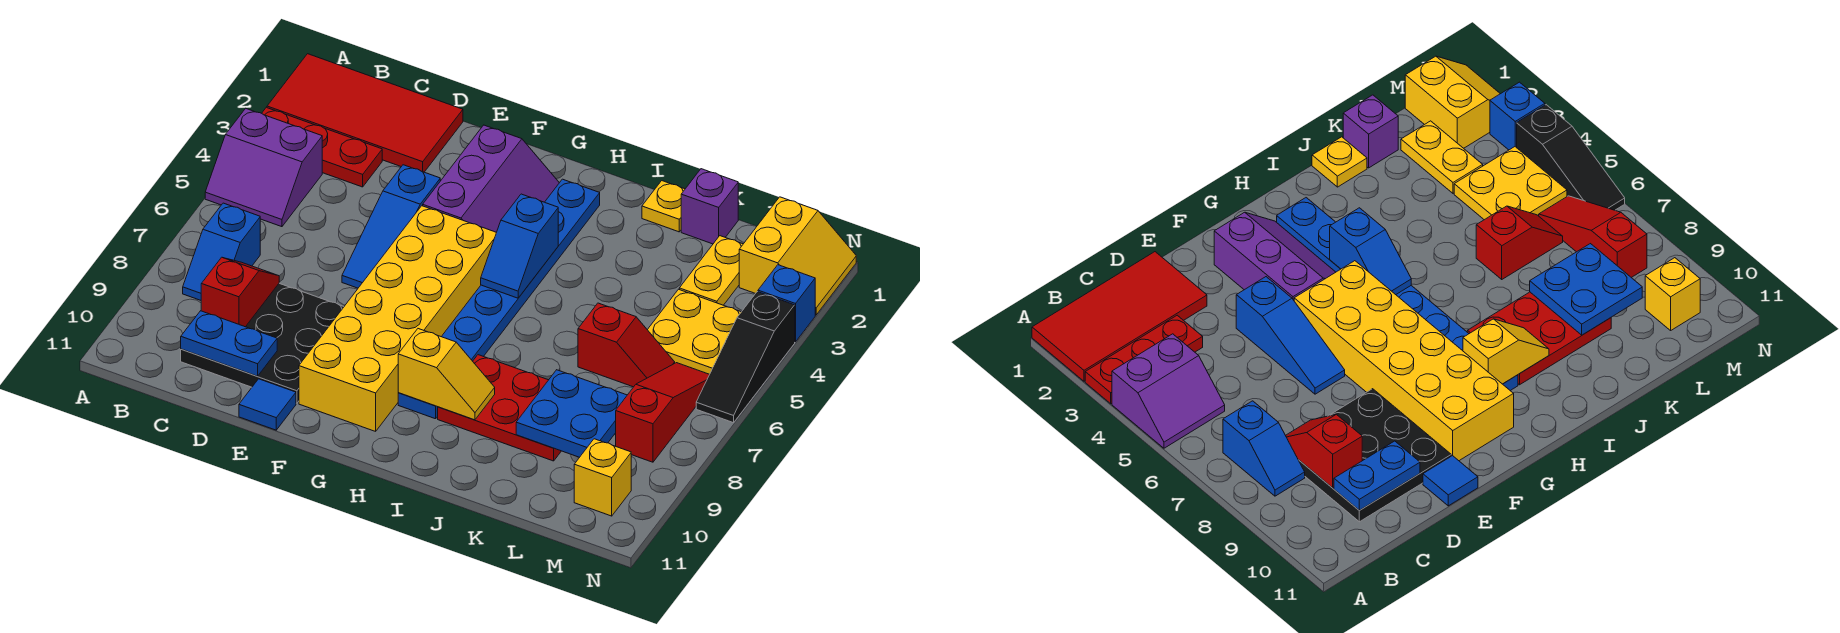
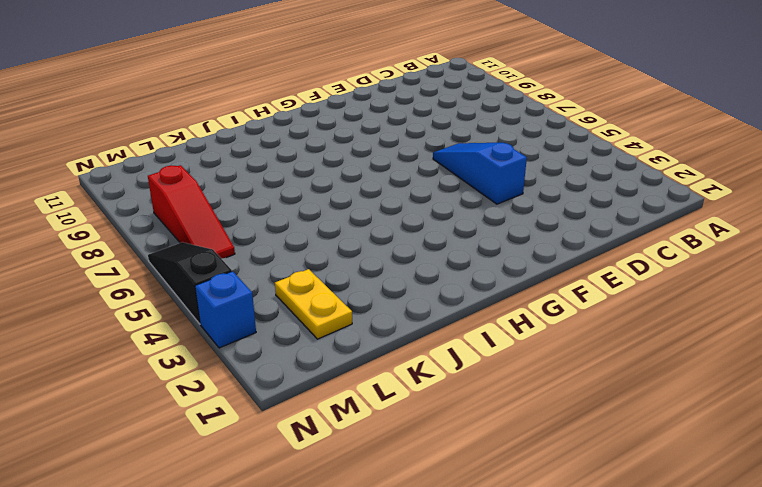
none -> red 2x4 tile [267,54,463,172]
none -> red 1x3 plate [262,107,382,187]
none -> purple 2x2 slope [205,108,322,227]

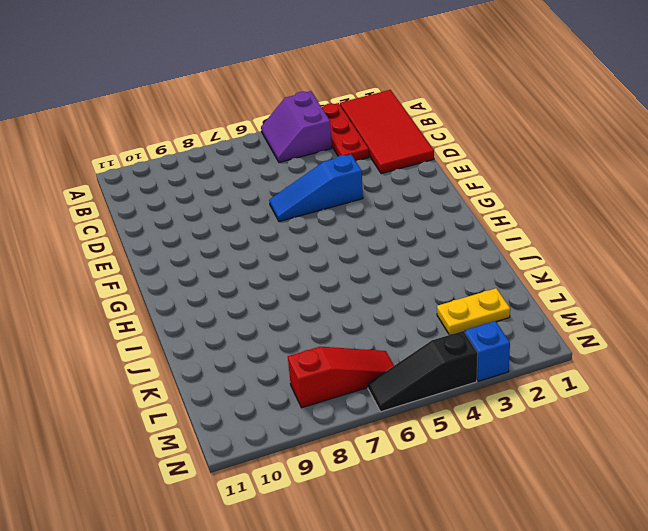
none -> blue 1x2 slope [183,203,260,300]
none -> black 3x3 plate [181,283,344,403]
none -> blue 1x1 tile [239,379,296,430]

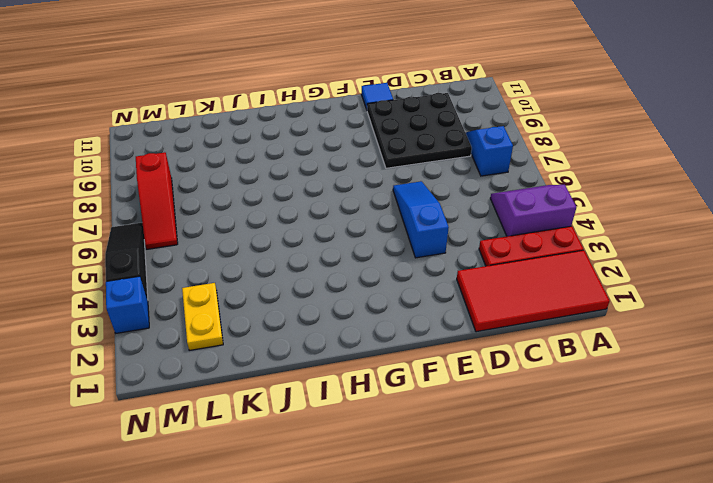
none -> purple 2x3 slope [423,125,559,232]
none -> yellow 2x6 brick [299,206,496,431]
none -> blue 1x8 plate [398,179,600,419]

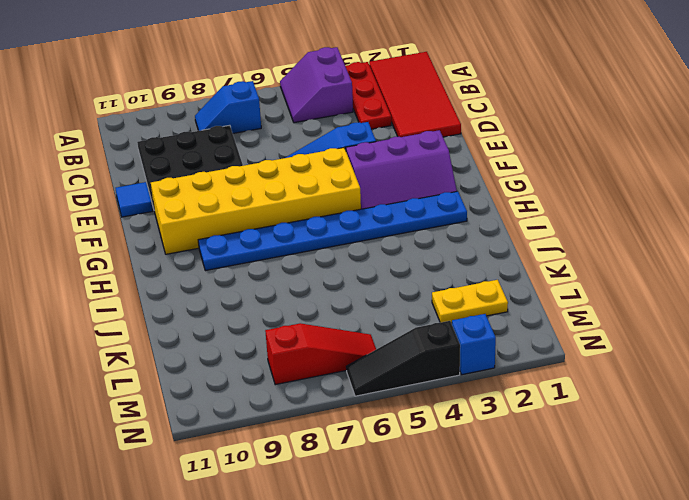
none -> red 2x3 plate [438,355,561,461]
none -> yellow 1x1 plate [642,181,685,232]
none -> purple 1x1 brick [681,169,738,244]

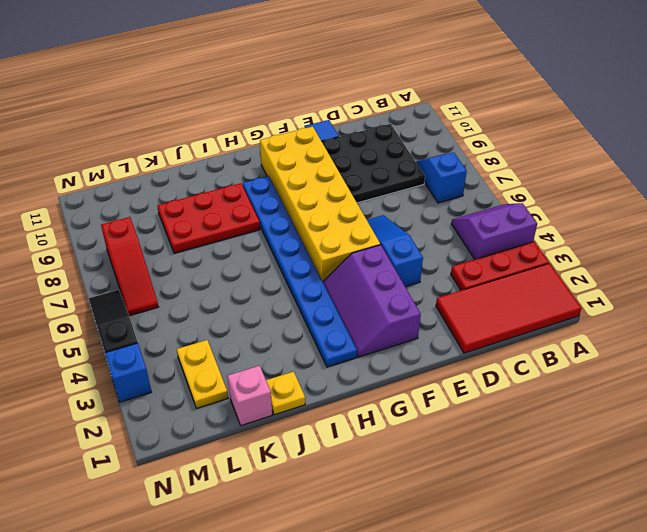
pink 1x1 brick [227,366,272,426] -> purple 1x1 brick [681,169,738,244]
none -> red 1x2 slope [578,303,675,387]
none -> yellow 2x2 plate [648,289,741,374]
none -> yellow 2x2 slope [739,197,856,315]

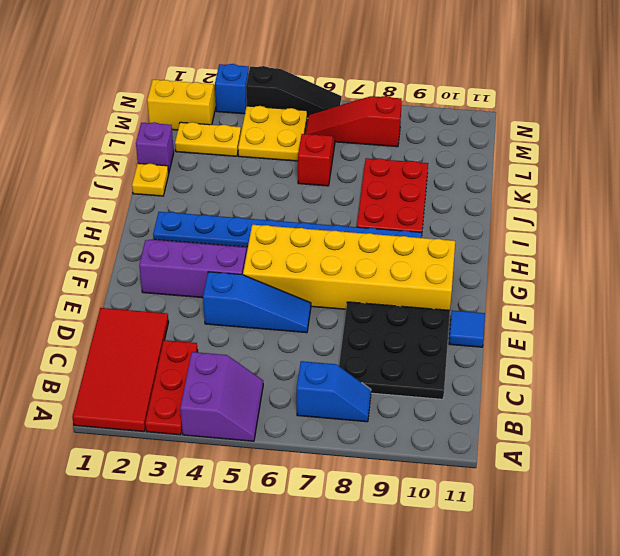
none -> yellow 1x1 brick [574,439,631,516]
none -> red 1x2 slope [201,257,279,327]
none -> blue 1x2 plate [181,311,277,376]

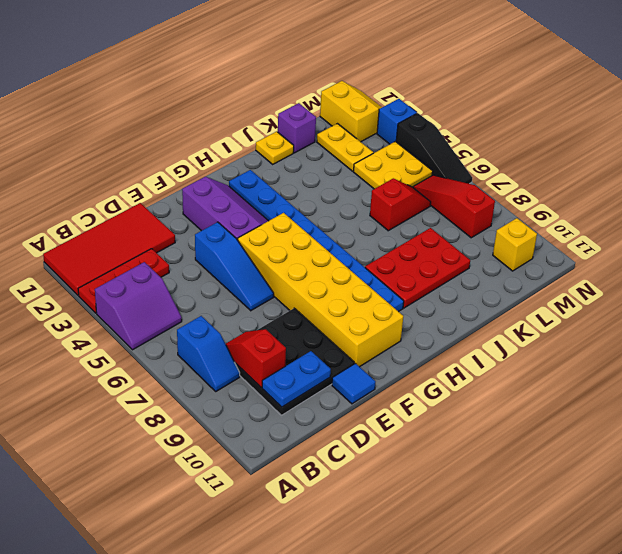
none -> blue 1x2 slope [481,194,558,298]
none -> yellow 1x2 slope [398,329,495,420]
none -> blue 2x2 plate [516,370,627,457]

